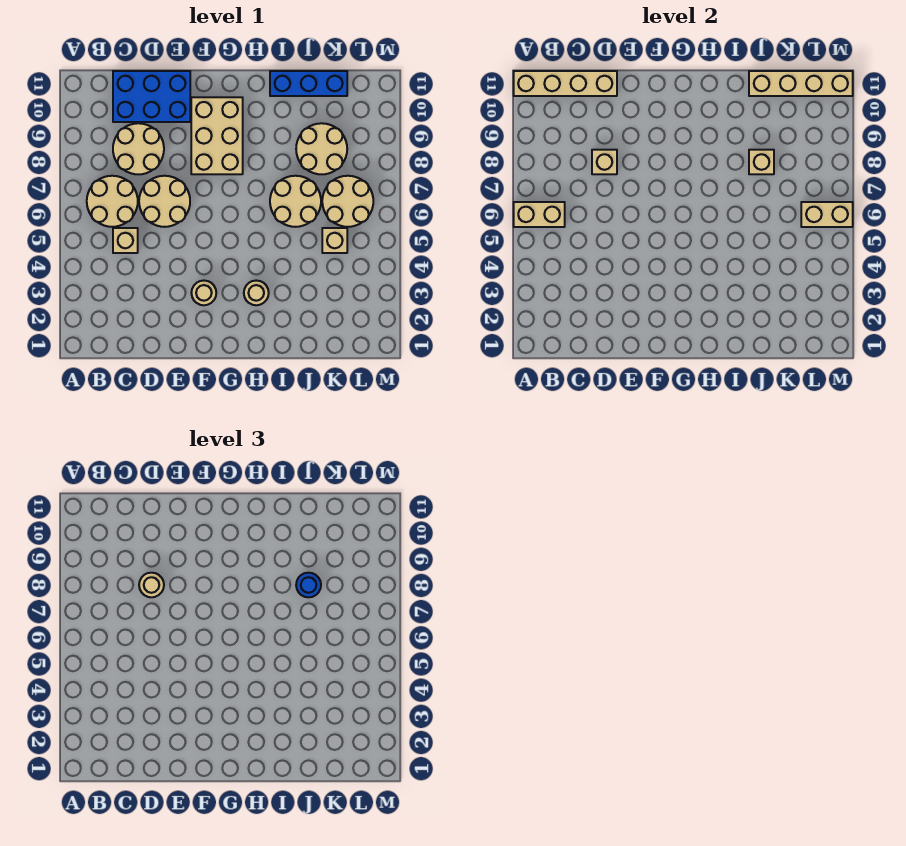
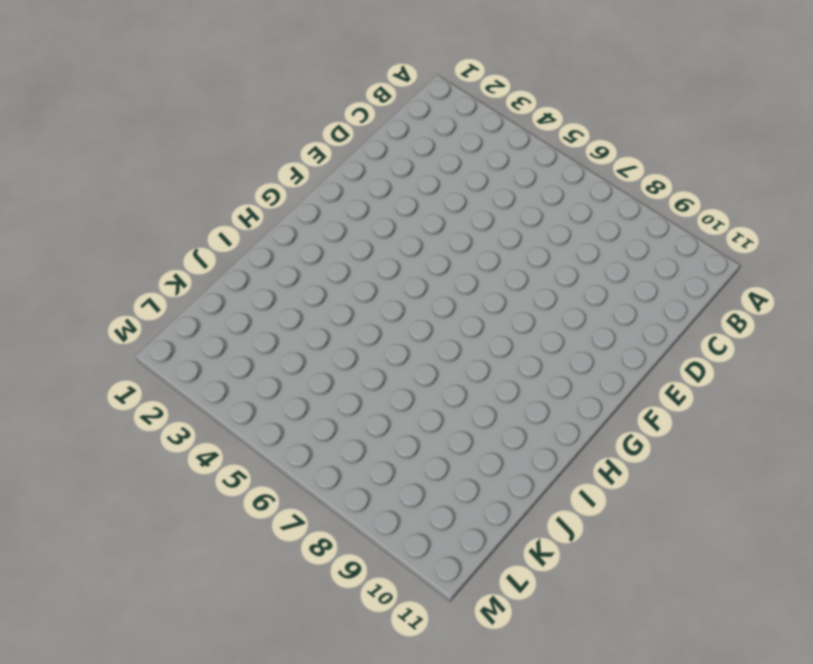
none -> tan 2x2 round brick [87,176,138,227]
none -> tan 1x1 brick [113,228,138,253]
none -> tan 2x2 round brick [113,123,164,174]

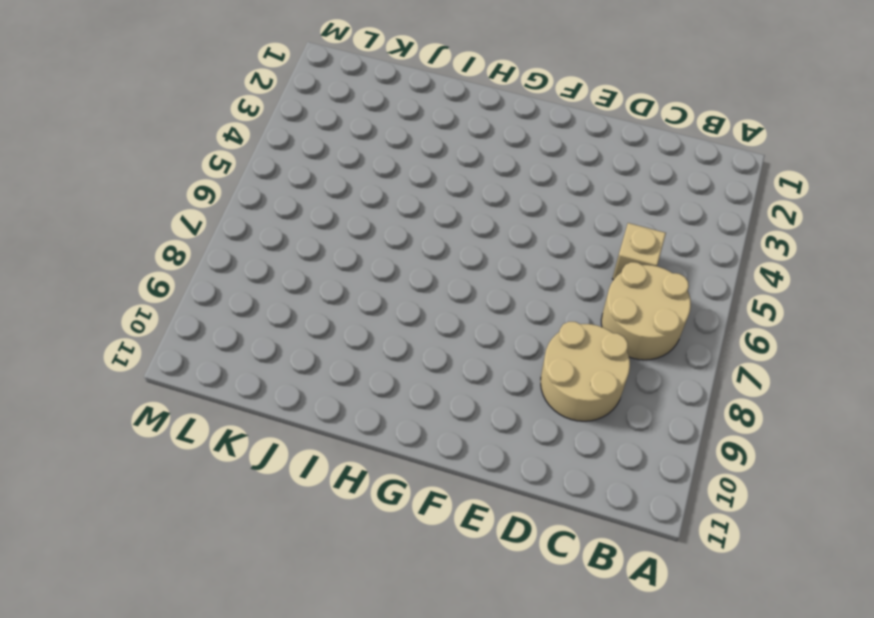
none -> blue 2x3 brick [113,71,190,122]
none -> tan 2x2 round brick [139,176,190,227]
none -> tan 1x1 round brick [191,281,216,305]

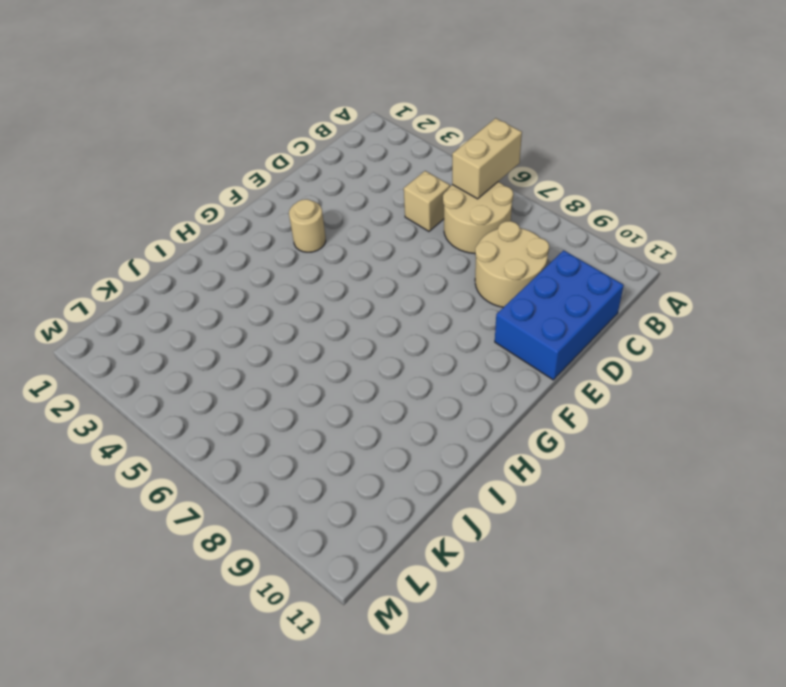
none -> tan 2x2 round brick [139,176,190,227]
none -> tan 2x3 brick [191,97,243,174]
none -> tan 1x1 round brick [244,281,269,305]

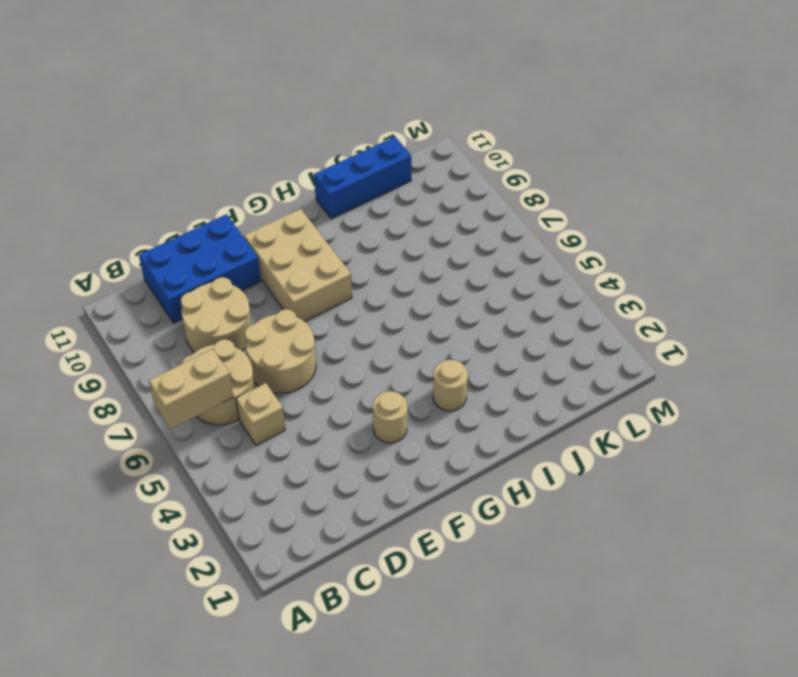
none -> tan 2x2 round brick [270,176,321,227]
none -> tan 2x2 round brick [296,123,347,174]
none -> tan 1x1 brick [322,228,347,253]

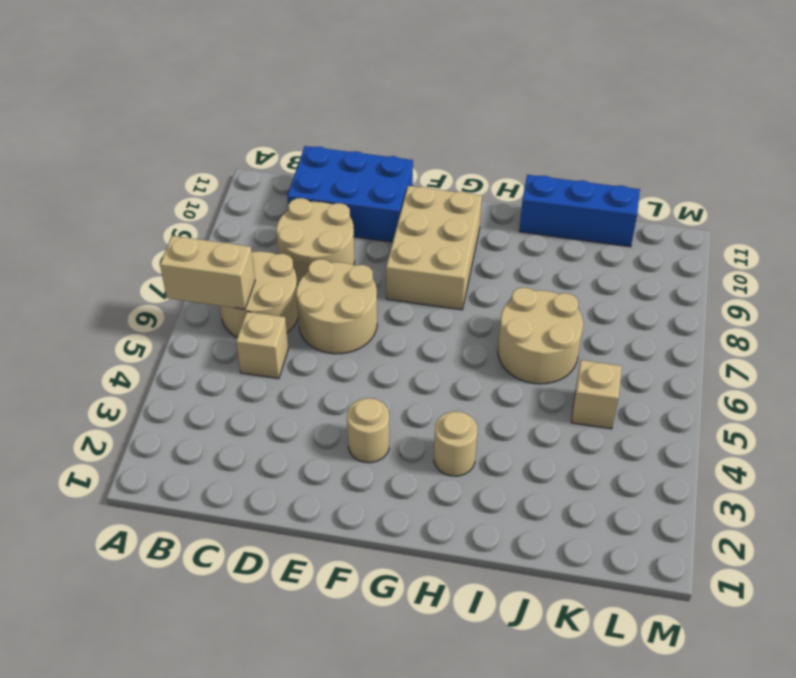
none -> tan 2x2 round brick [296,123,347,174]
none -> tan 2x2 round brick [322,176,373,227]
none -> tan 1x4 brick [514,71,617,96]

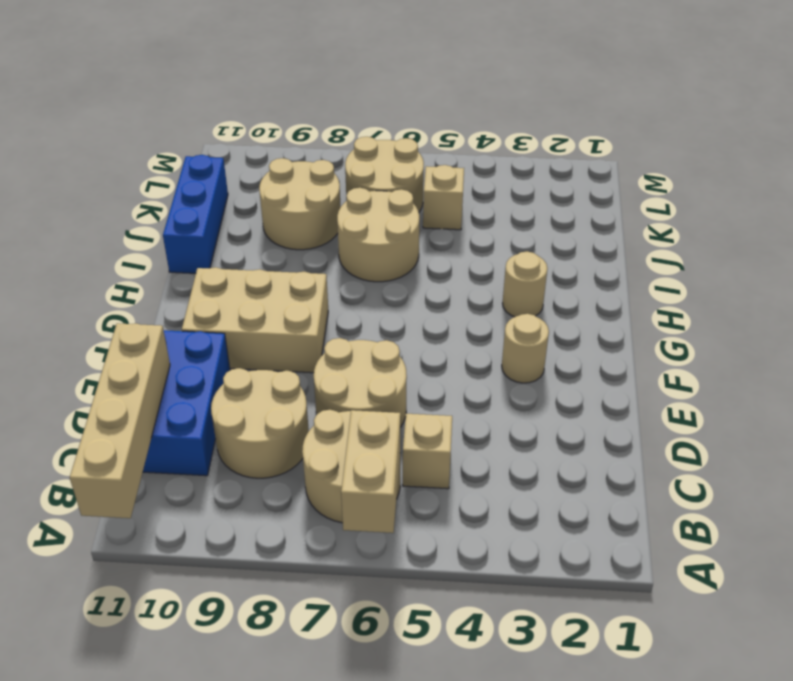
none -> tan 1x1 brick [592,150,617,174]
none -> tan 1x1 brick [749,150,774,174]
none -> tan 1x4 brick [749,71,853,96]

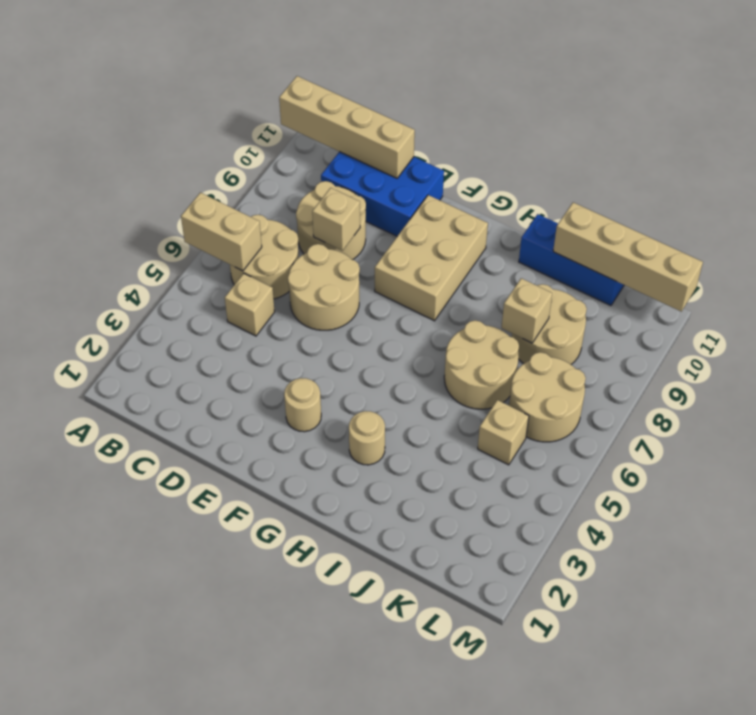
none -> tan 1x2 brick [801,202,853,227]
none -> tan 1x1 round brick [139,573,164,597]
none -> blue 1x1 round brick [296,573,321,597]

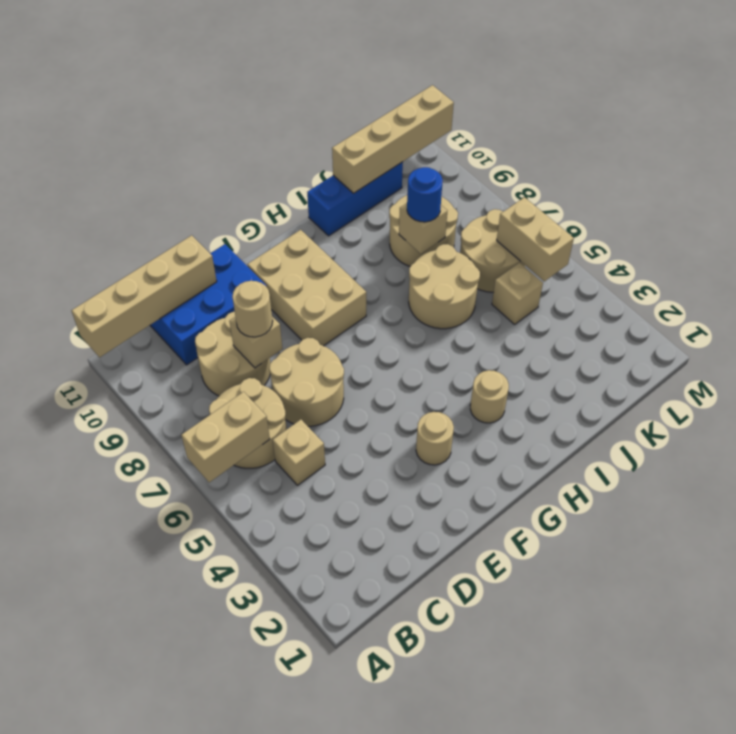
tan 1x2 brick [497,197,574,281] -> tan 1x2 brick turned to [801,202,853,227]

